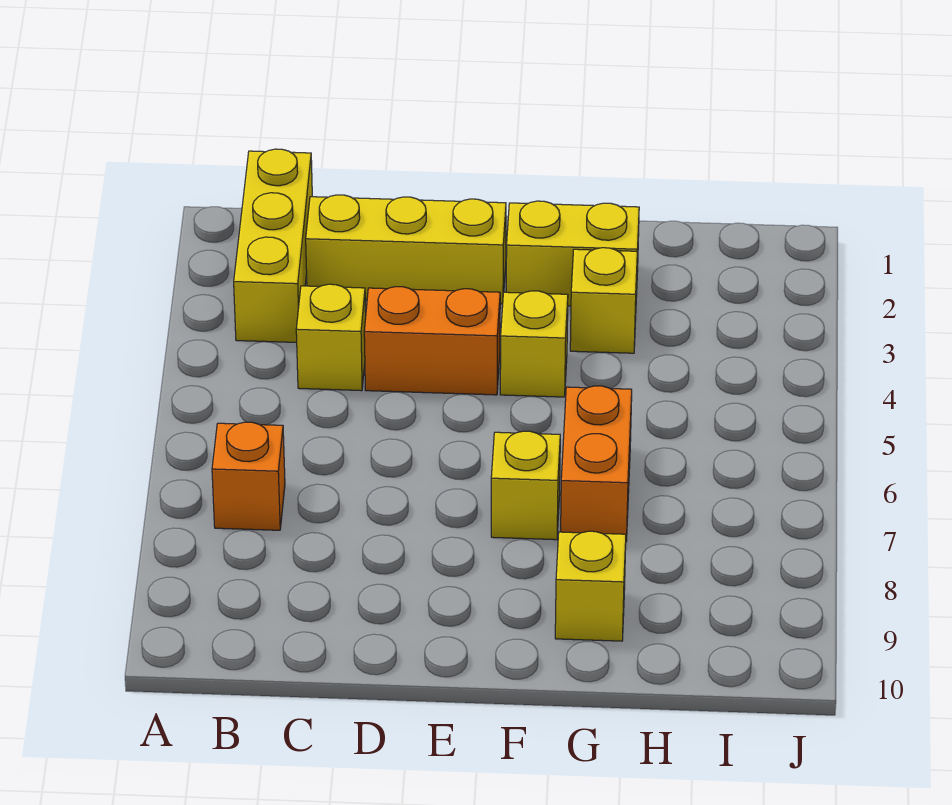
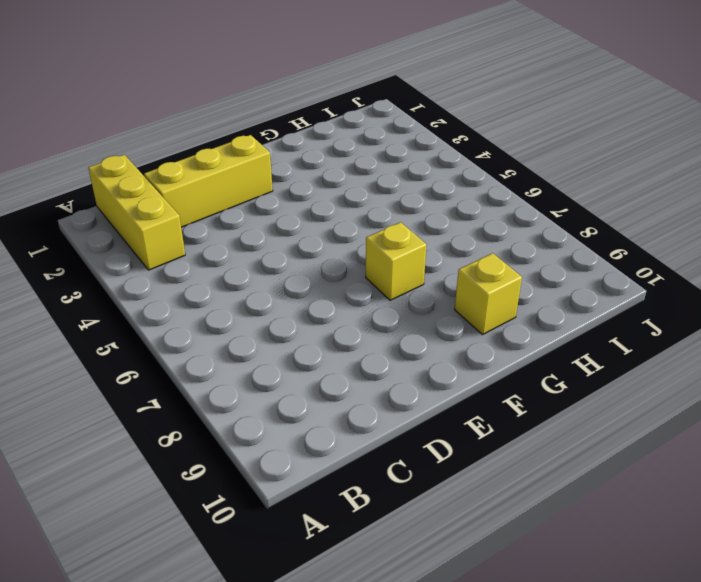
none -> orange 1x1 brick [212,422,285,530]
none -> yellow 1x1 brick [296,284,366,391]

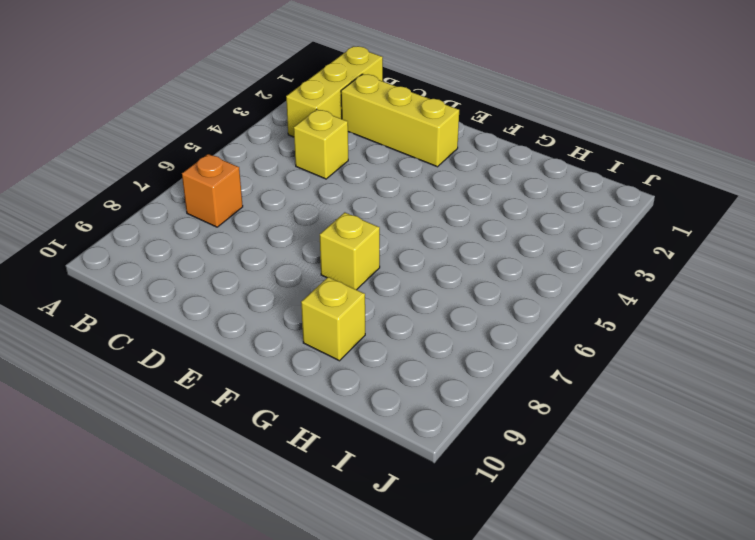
none -> orange 1x2 brick [364,287,500,395]
none -> yellow 1x2 brick [506,201,639,306]

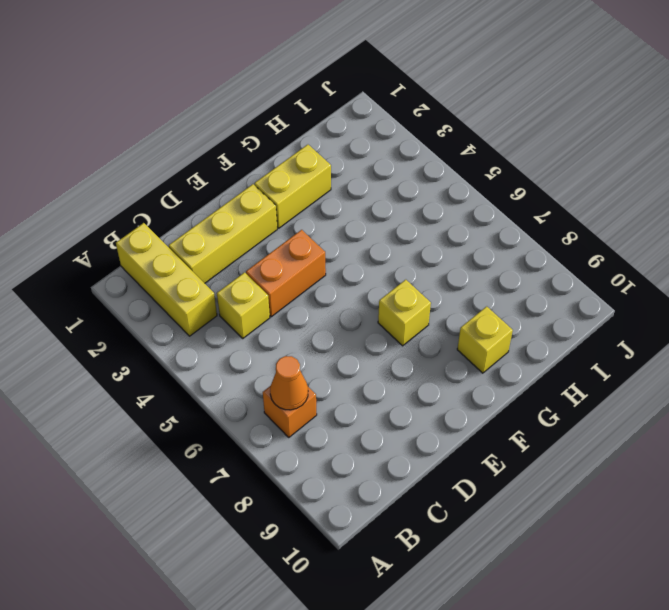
orange 1x1 cone [270,356,308,410] -> none
none -> yellow 1x1 brick [500,291,568,397]
none -> yellow 1x1 brick [570,248,637,353]

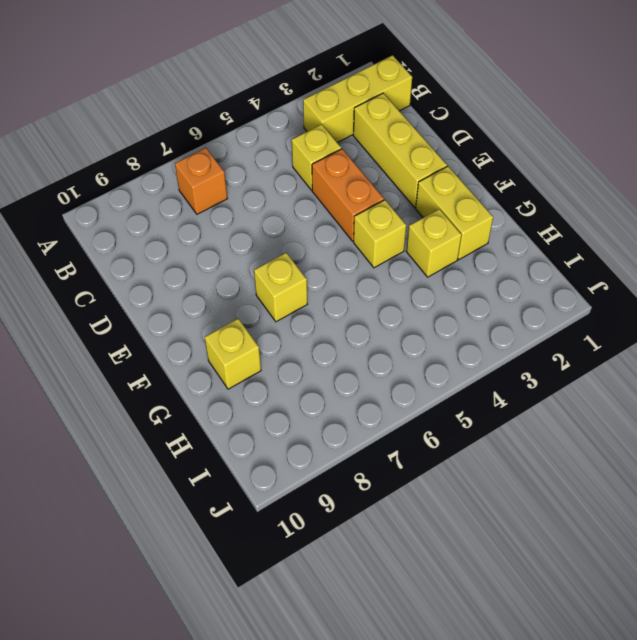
none -> orange 1x2 brick [561,386,632,542]

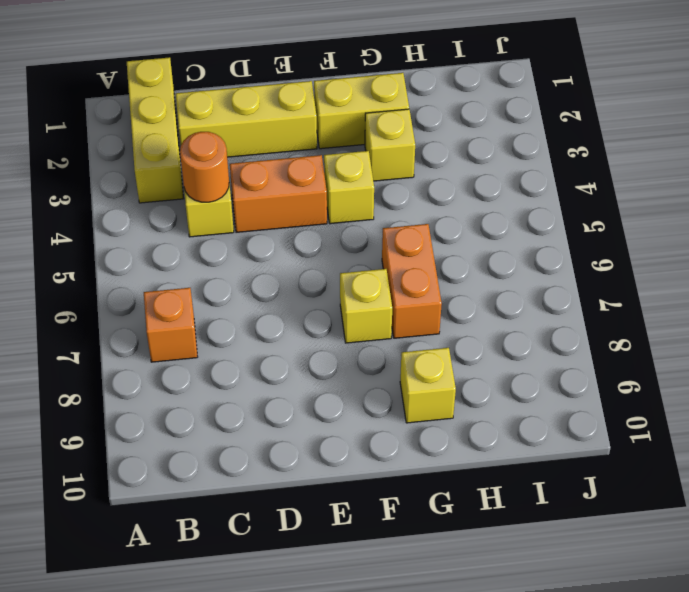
orange 1x1 round brick [180,132,229,202] -> none

